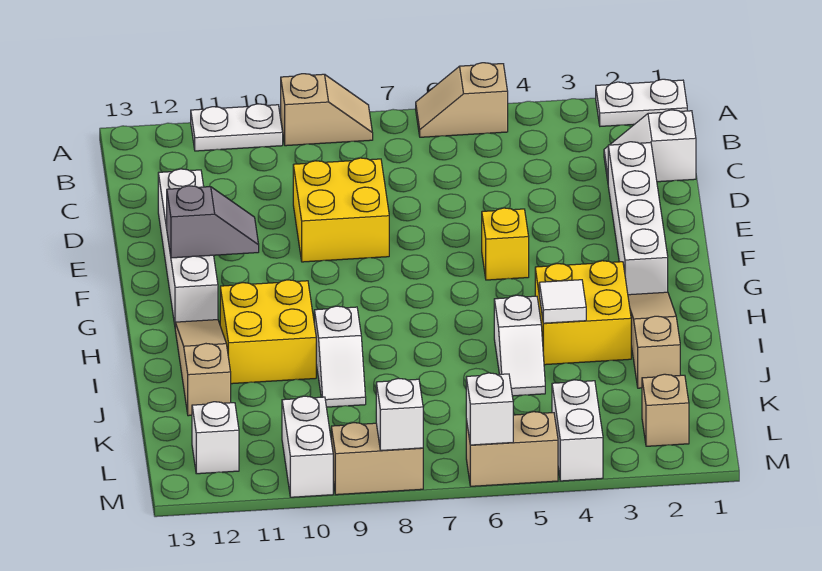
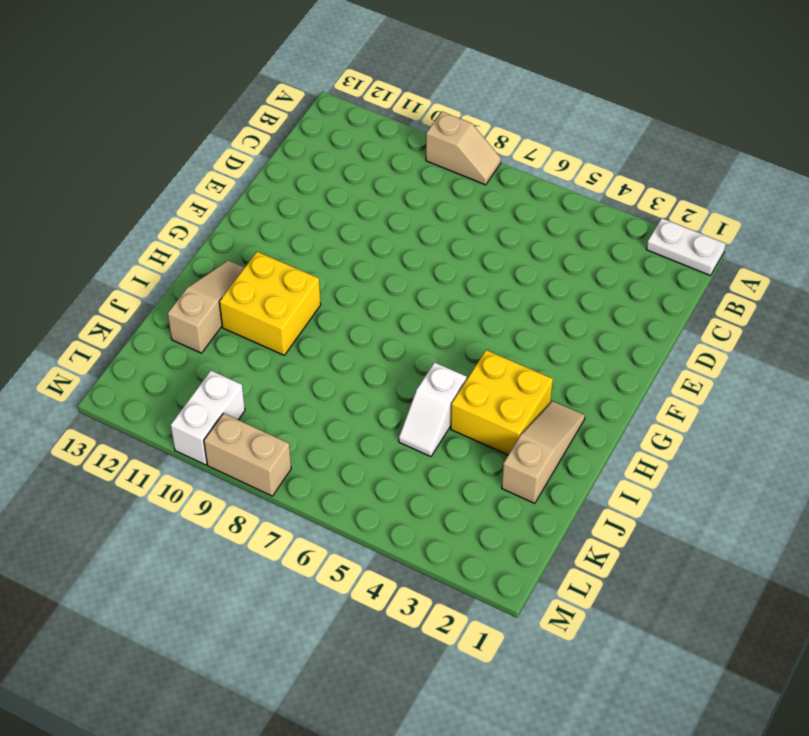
none -> tan 1x2 slope [416,63,508,137]
none -> white 1x2 plate [191,104,283,151]
none -> white 1x2 slope [604,110,696,182]

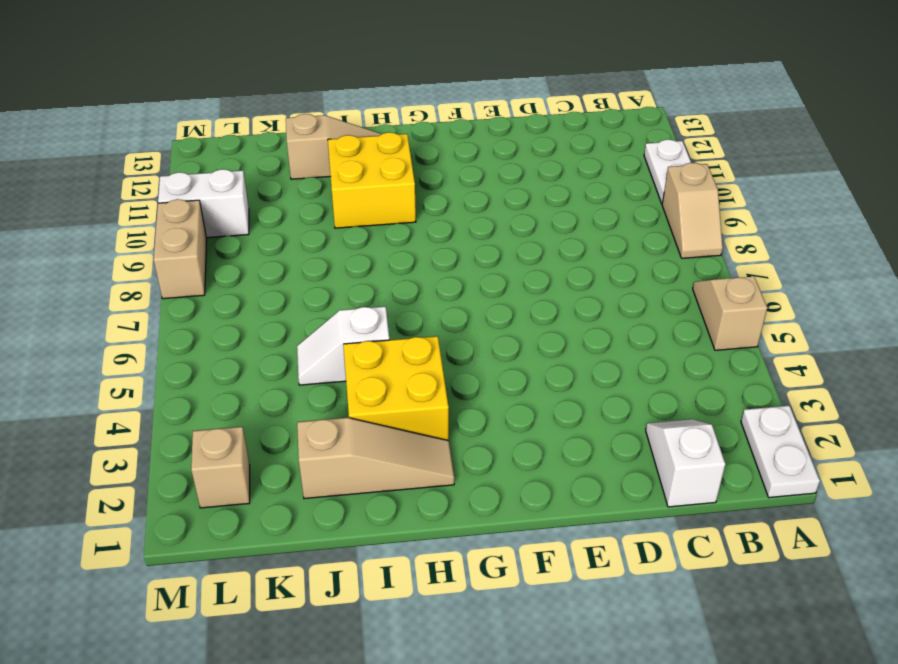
none -> white 1x4 brick [608,142,668,295]
none -> yellow 2x2 brick [293,158,389,262]
none -> white 1x4 brick [158,169,218,324]

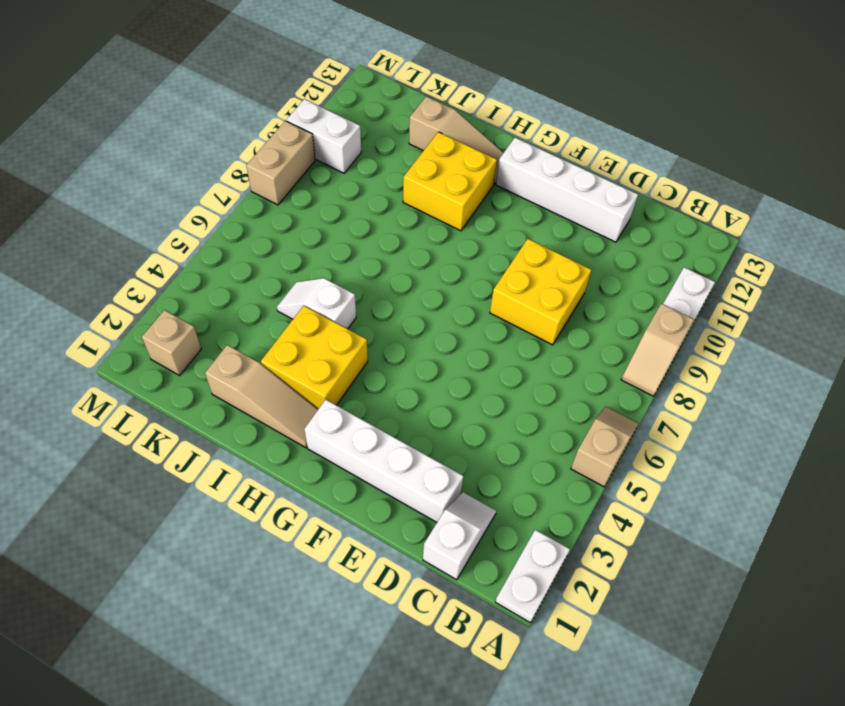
none -> yellow 1x1 brick [482,208,529,280]
none -> white 1x2 slope [314,306,366,407]
none -> white 1x2 brick [552,380,603,481]

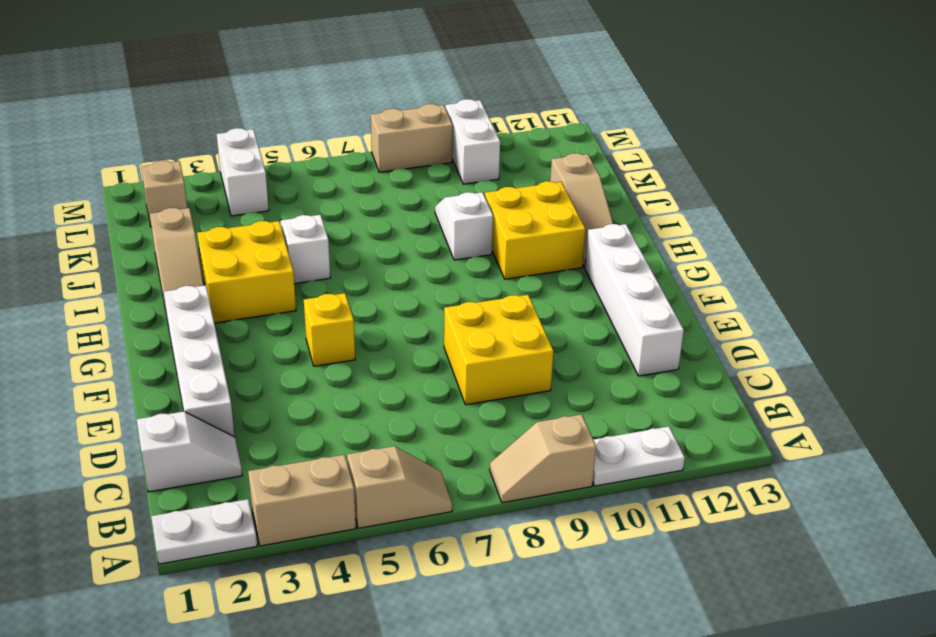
tan 1x2 brick [248,455,356,546] -> tan 1x2 brick moved to [466,412,558,486]
none -> white 1x1 brick [192,402,239,474]
none -> grey 1x2 slope [167,186,259,258]
none -> white 1x1 tile [539,280,586,323]

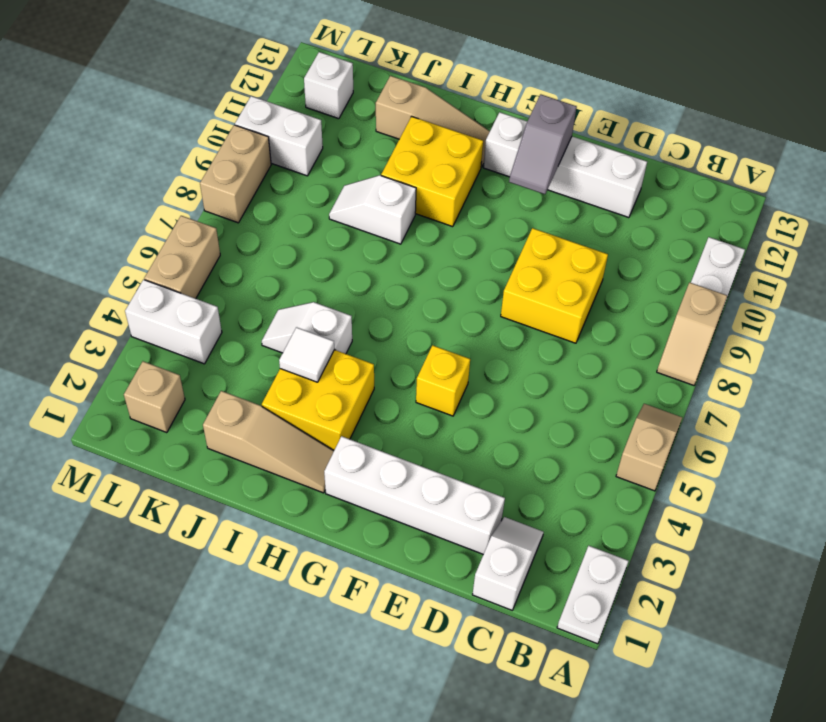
none -> white 1x1 brick [466,373,513,445]
none -> white 1x1 brick [376,378,423,450]

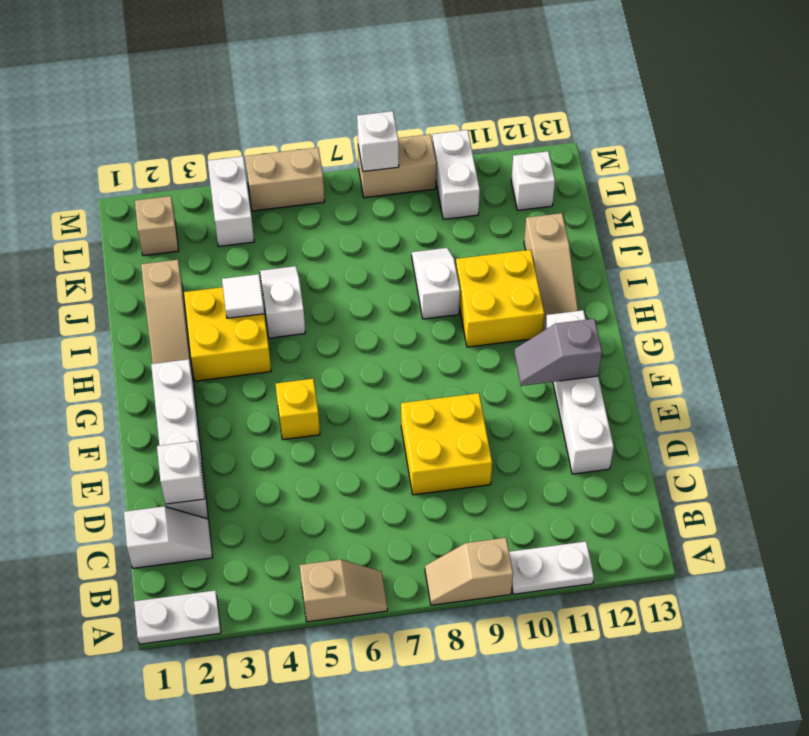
white 1x1 brick [157,441,205,504] -> white 1x1 brick moved to [466,373,513,445]

